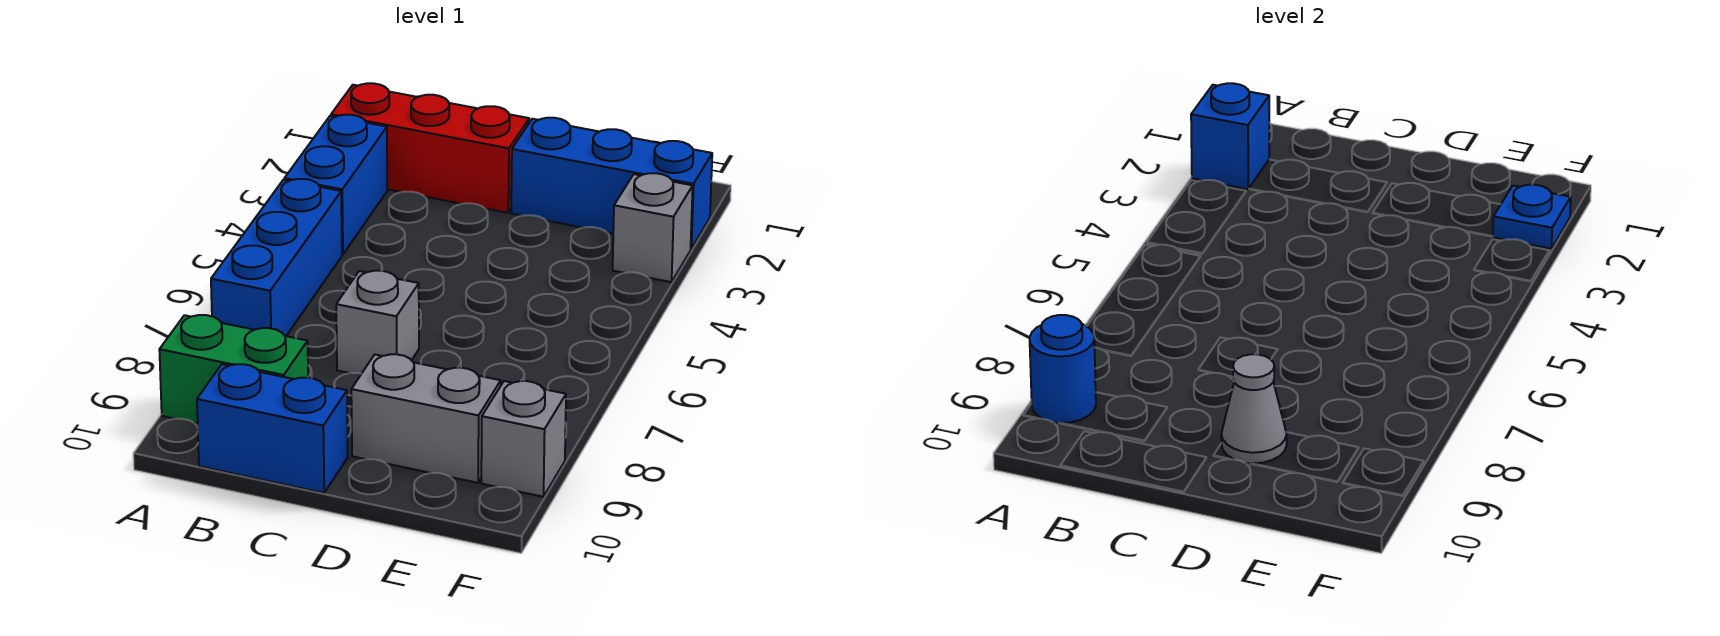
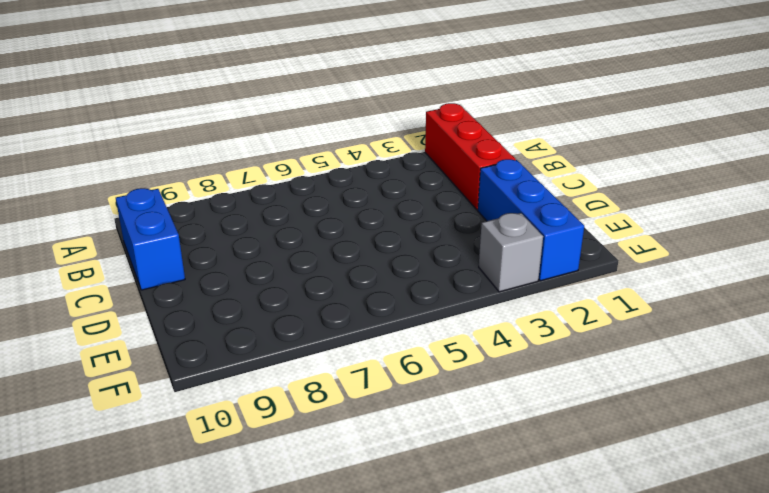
none -> blue 1x2 brick [284,115,387,254]
none -> blue 1x3 brick [211,179,342,336]
none -> green 1x2 brick [159,315,308,424]

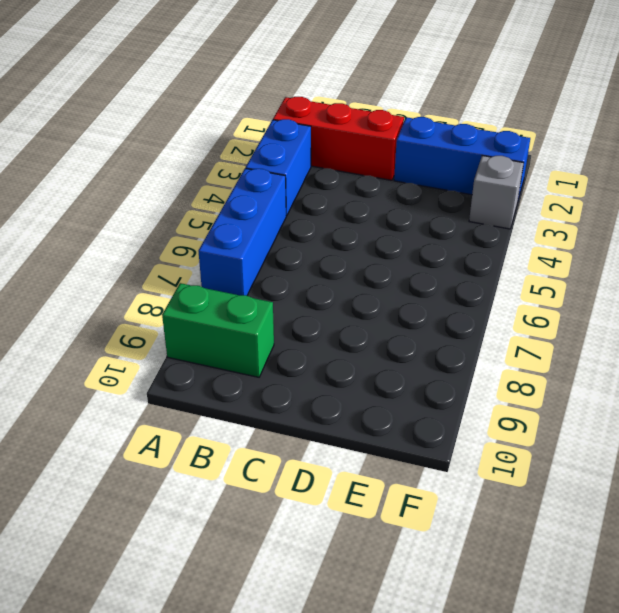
none -> blue 1x2 brick [197,364,348,493]
none -> grey 1x1 brick [336,271,419,374]
none -> grey 1x2 brick [351,354,501,483]

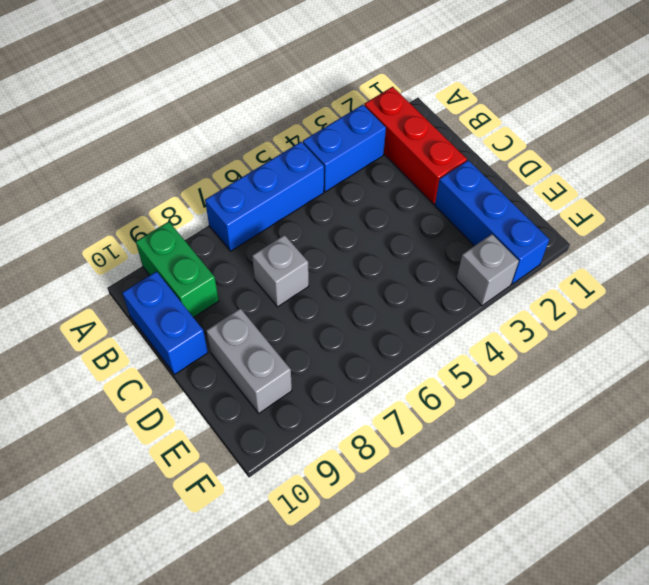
none -> grey 1x1 brick [481,381,566,497]
none -> blue 1x1 brick [1191,83,1269,189]
none -> blue 1x1 round brick [1030,315,1096,423]

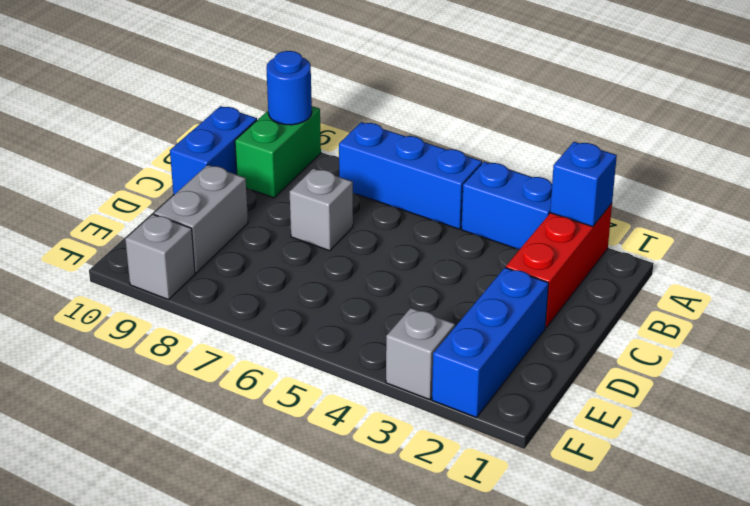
none -> grey 1x1 cone [1221,354,1287,463]
none -> blue 1x1 plate [1493,185,1571,249]

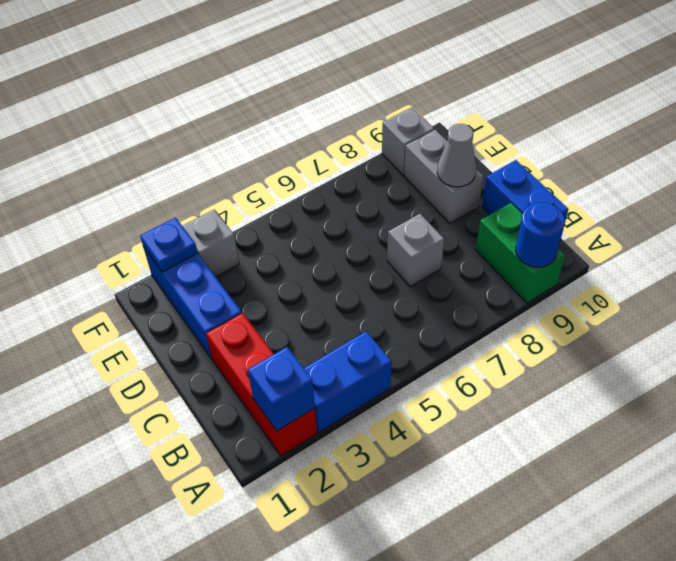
none -> blue 1x3 brick [211,179,342,336]

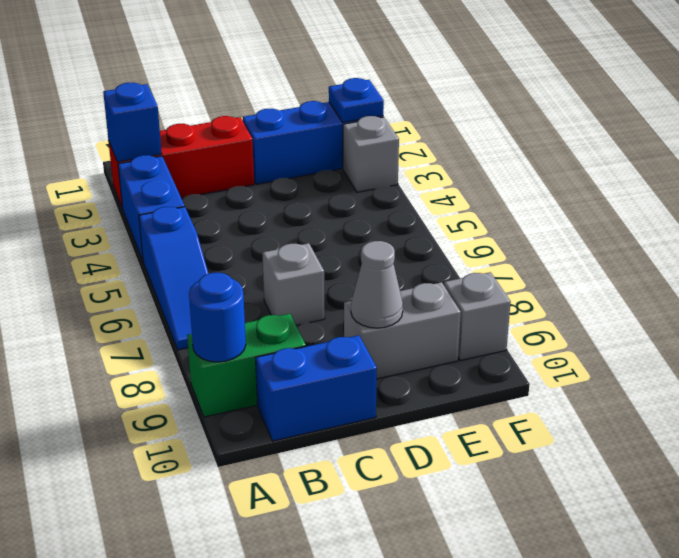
blue 1x3 slope [139,207,209,350] -> blue 1x3 brick [211,179,342,336]

